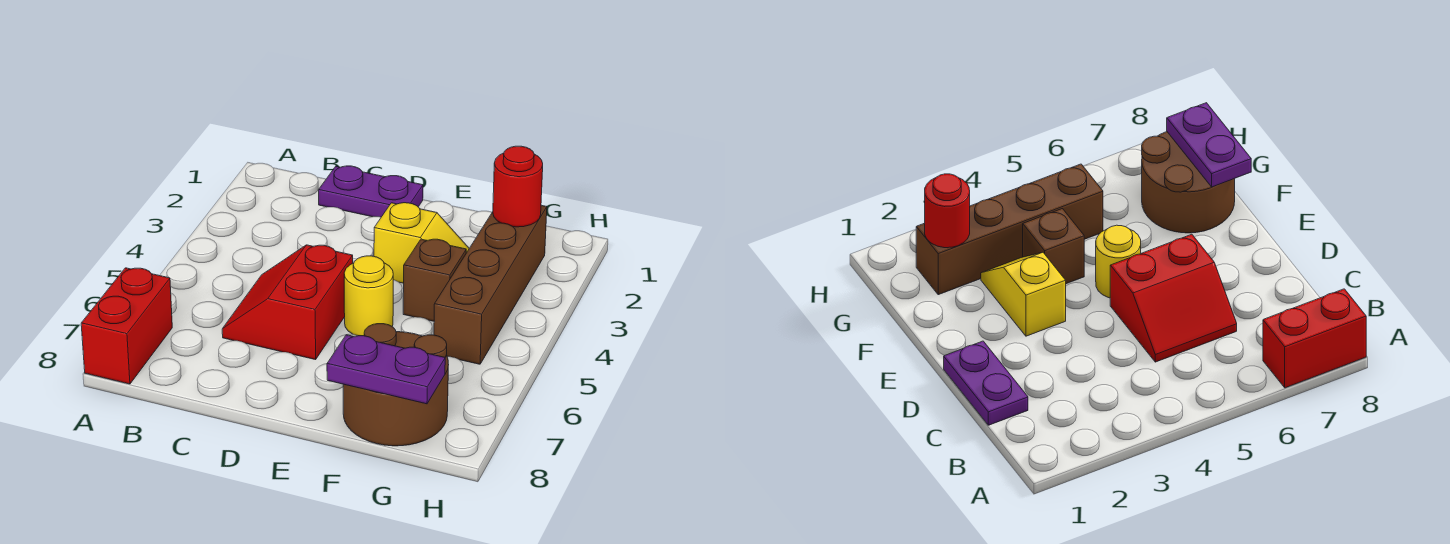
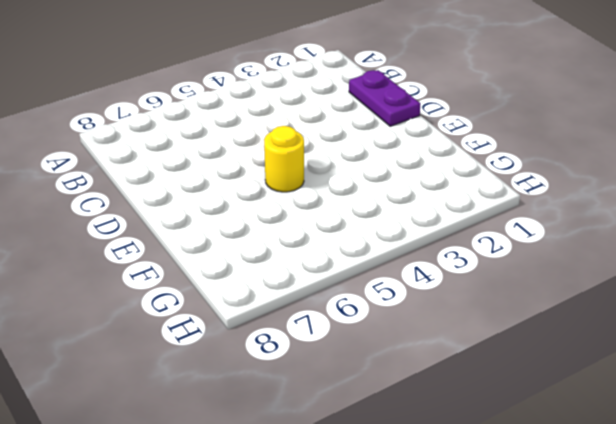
none -> red 1x2 brick [81,268,172,384]
none -> red 2x2 slope [222,245,353,360]

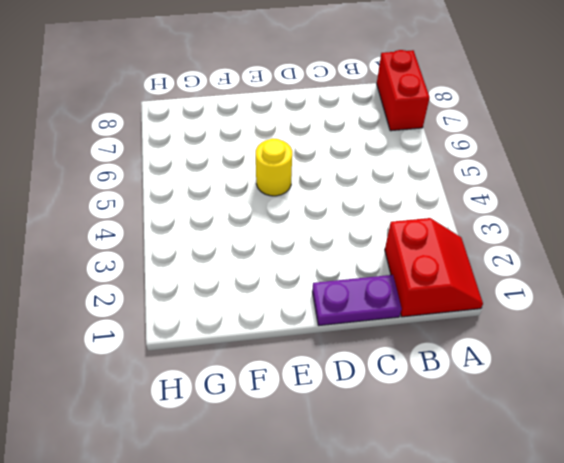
red 2x2 slope [385,218,483,317] -> red 2x2 slope moved to [222,245,353,360]
none -> yellow 1x2 slope [374,203,469,283]
none -> brown 1x1 brick [403,239,466,321]

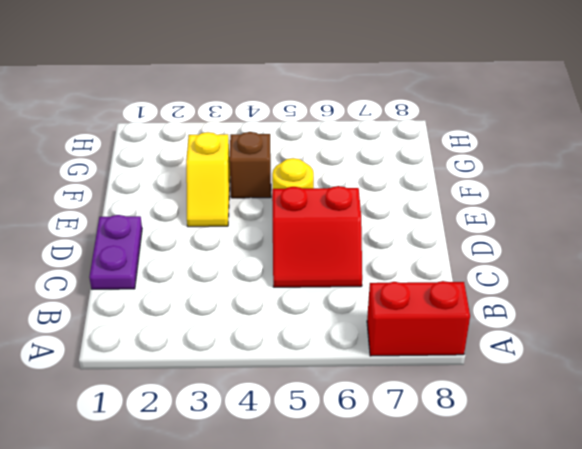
yellow 1x2 slope [186,132,230,227] -> yellow 1x2 slope turned to [374,203,469,283]
none -> brown 2x2 round brick [343,324,449,446]
none -> brown 1x4 brick [434,205,547,364]

